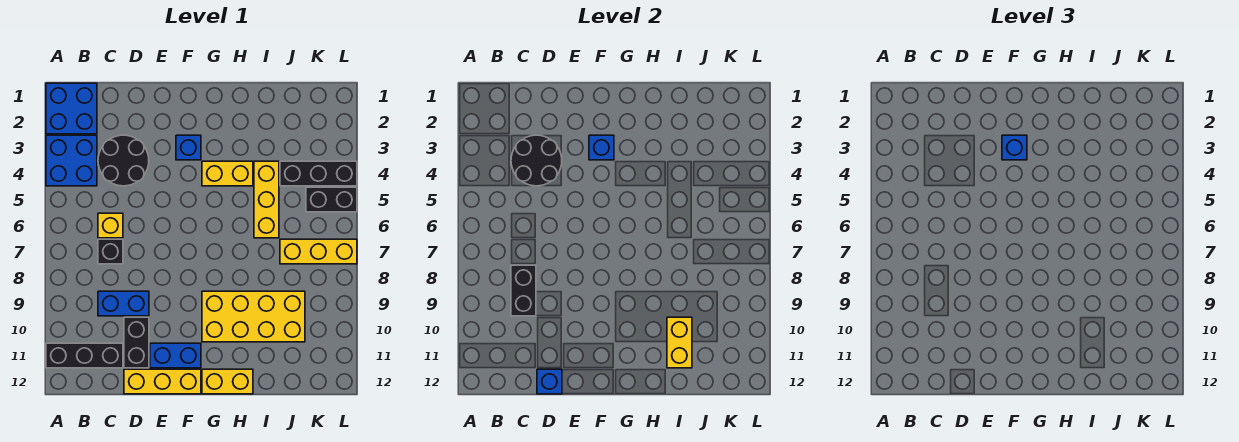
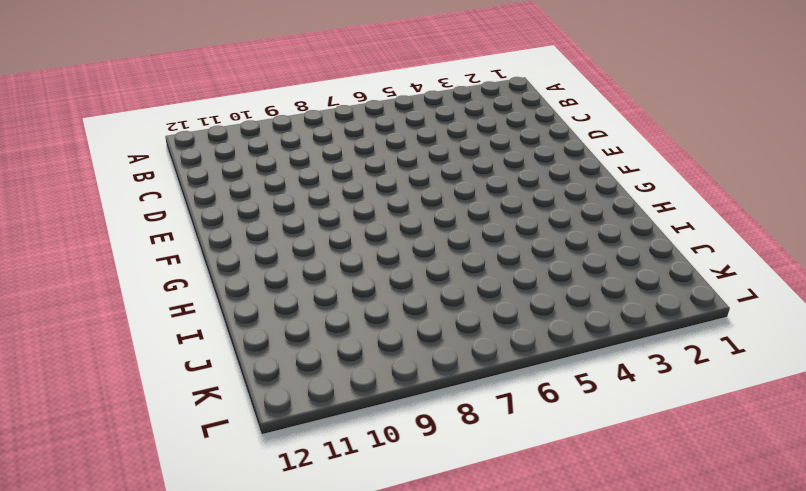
none -> blue 2x2 brick [46,83,97,134]
none -> blue 2x2 brick [46,135,97,186]
none -> black 1x3 brick [46,343,123,368]

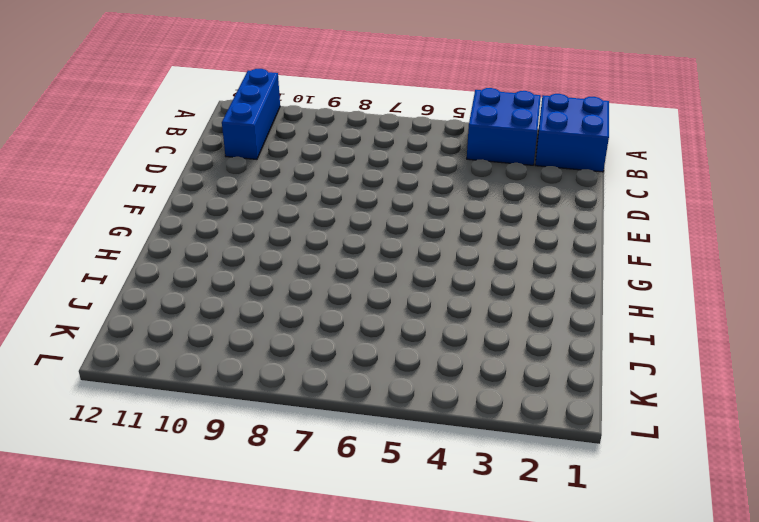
blue 1x3 brick [222,69,280,159] -> black 1x3 brick [46,343,123,368]
none -> black 2x2 round brick [98,135,149,186]
none -> yellow 1x1 brick [98,213,123,238]
none -> black 1x1 brick [98,239,123,264]

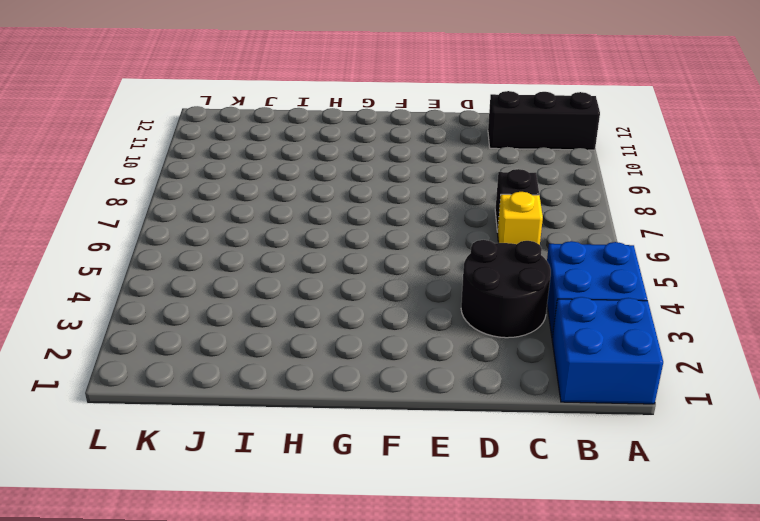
none -> blue 1x2 brick [98,291,149,316]
none -> black 1x2 brick [124,317,149,368]
none -> yellow 1x3 brick [124,369,201,394]

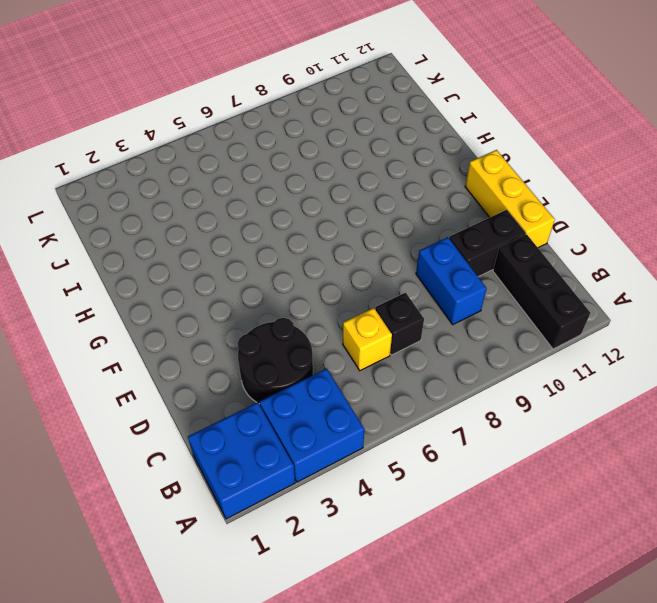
none -> blue 1x2 brick [150,343,201,368]
none -> blue 1x1 brick [176,135,201,160]
none -> yellow 1x2 brick [202,161,253,186]

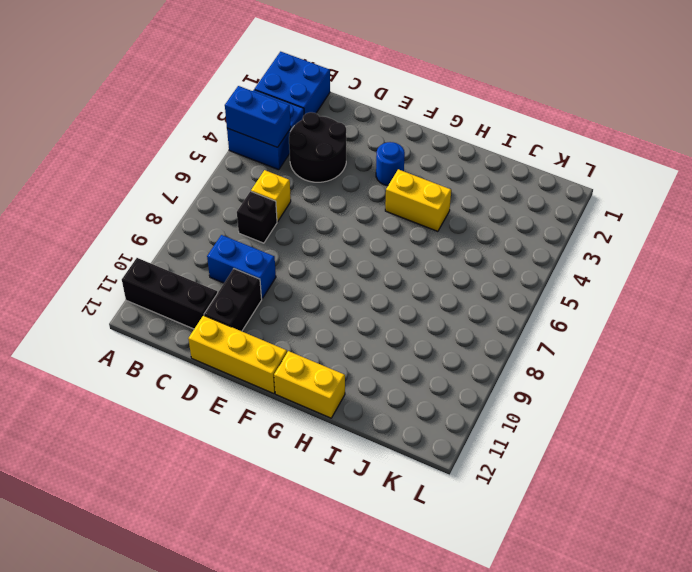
blue 1x2 brick [225,86,291,147] -> blue 1x2 brick moved to [150,343,201,368]
blue 1x1 round brick [376,142,405,186] -> blue 1x1 brick [176,135,201,160]
none -> yellow 2x4 brick [202,291,305,342]
none -> yellow 1x3 brick [254,161,279,238]
none -> black 1x3 brick [280,161,357,186]

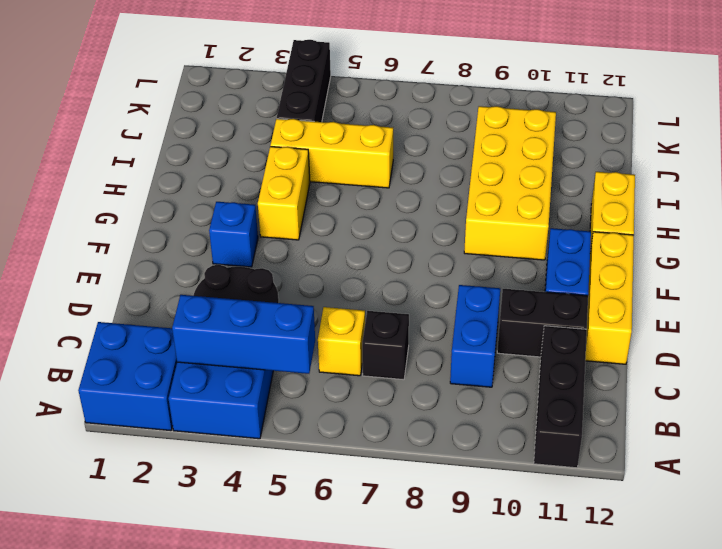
blue 1x3 brick [172,295,315,374] -> none
none -> yellow 1x3 brick [280,239,357,264]
none -> black 1x2 brick [306,187,357,212]
none -> black 2x2 round brick [511,135,562,186]

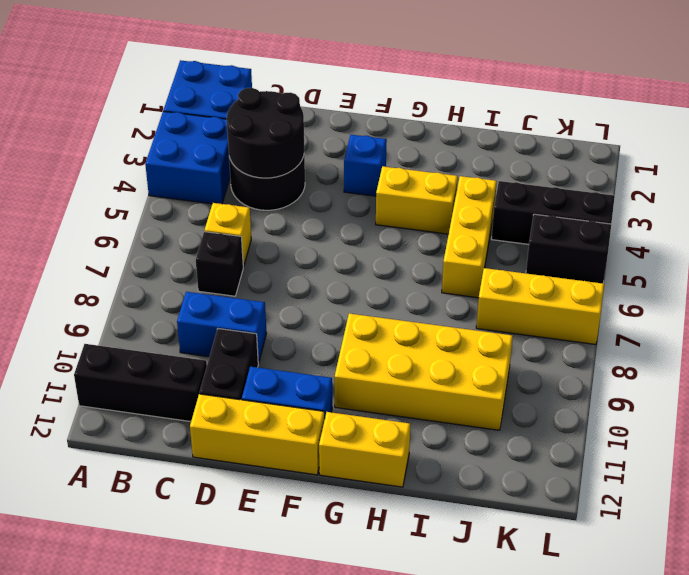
none -> black 1x2 brick [511,265,536,316]
none -> blue 1x1 brick [537,369,562,394]
none -> blue 1x1 brick [589,135,614,160]

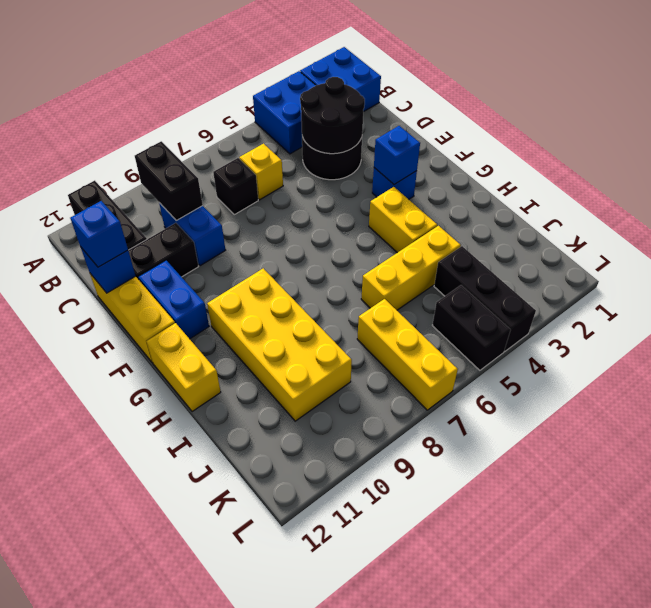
black 1x2 brick [135,141,203,221] -> black 1x2 brick turned to [511,265,536,316]
blue 1x1 brick [70,201,128,267] -> blue 1x1 brick moved to [1002,135,1027,160]
none -> yellow 1x2 brick [667,317,692,368]

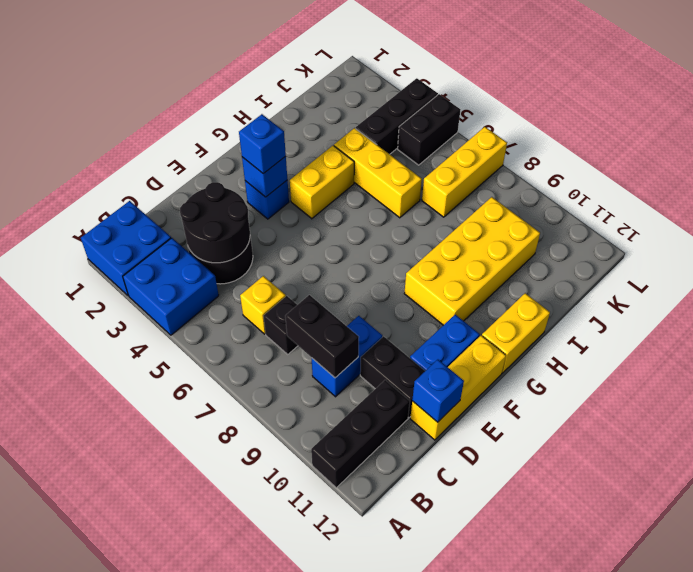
none -> yellow 1x2 brick [667,317,692,368]

